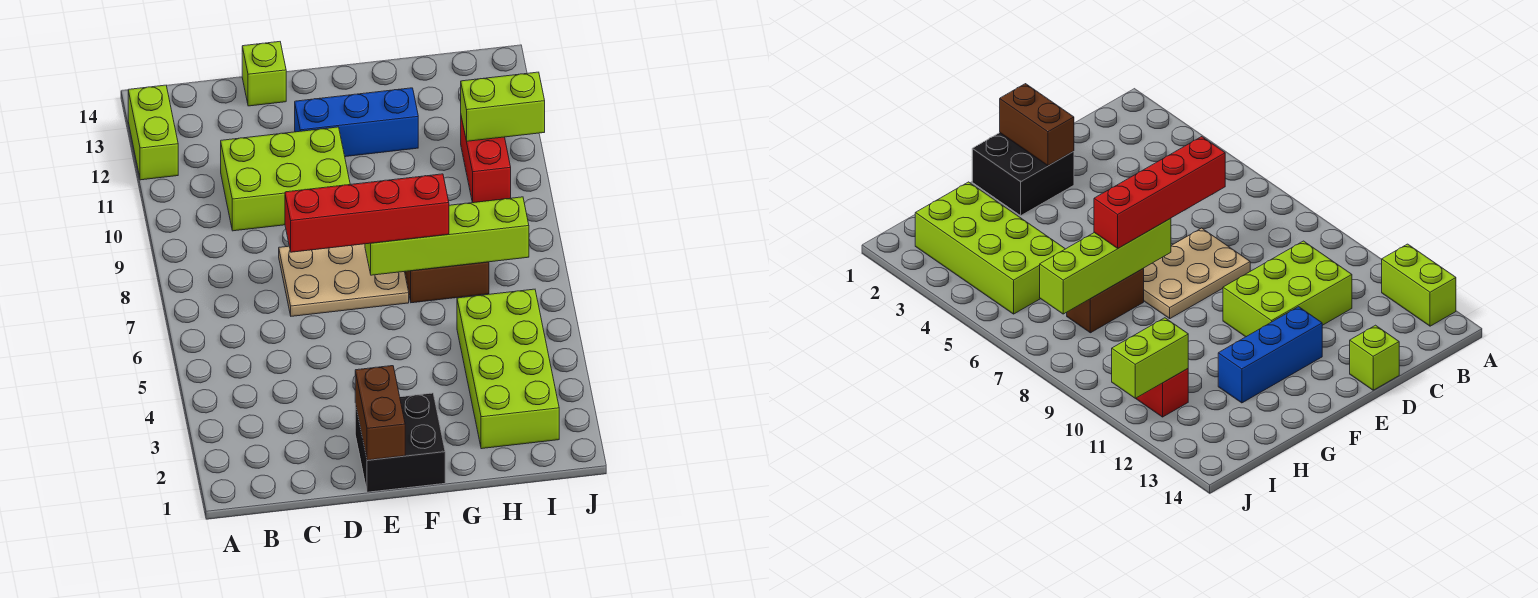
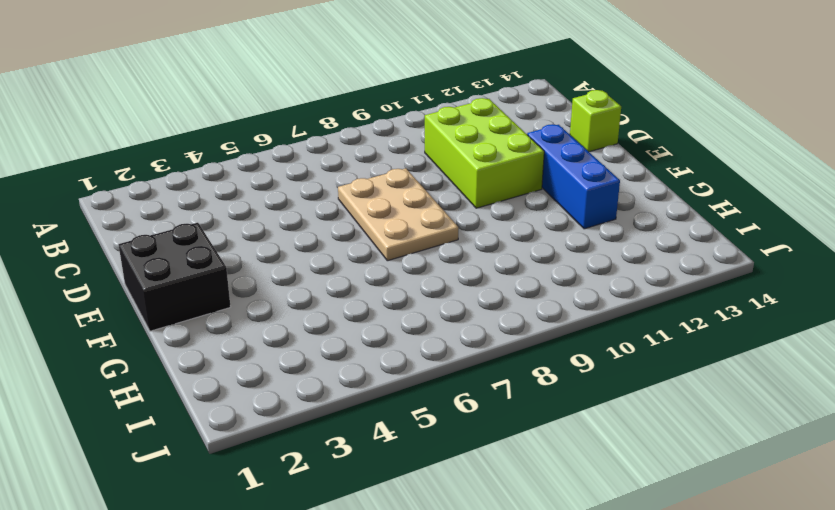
none -> lime 1x2 brick [128,85,178,180]
none -> brown 1x2 brick [405,262,489,303]
none -> lime 2x4 brick [457,289,559,449]

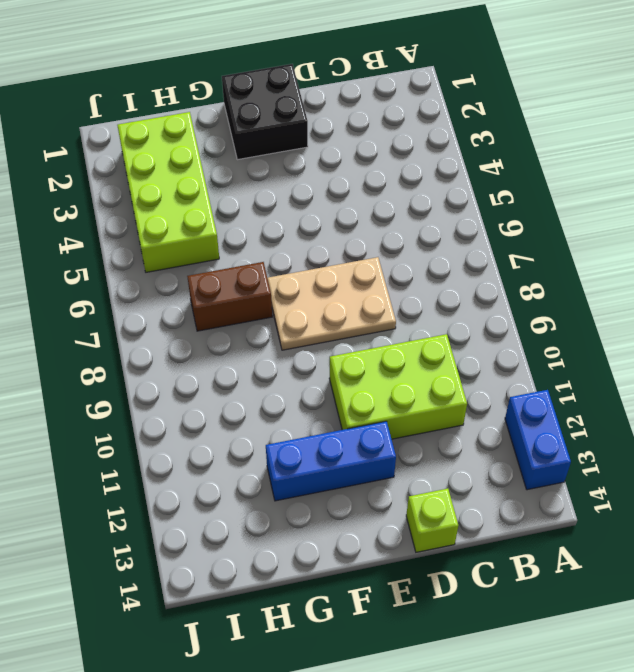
blue 1x2 brick [505,390,571,490] -> lime 1x2 brick [128,85,178,180]
none -> red 1x2 brick [461,117,511,203]
none -> brown 1x2 brick [355,366,405,460]
none -> lime 1x4 brick [365,197,529,275]

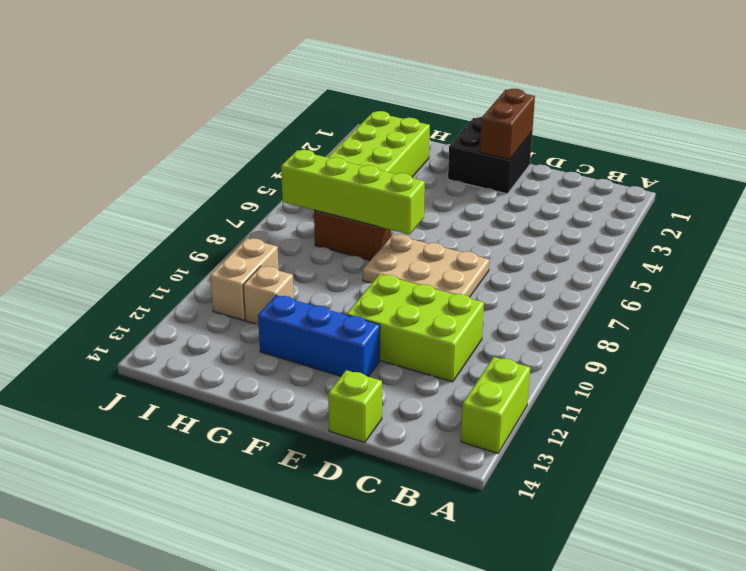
tan 1x1 brick [243,266,294,325] -> none
tan 1x2 brick [210,238,279,320] -> red 1x2 brick [461,117,511,203]
none -> lime 1x2 brick [461,72,545,141]
none -> red 1x4 brick [285,174,449,252]

